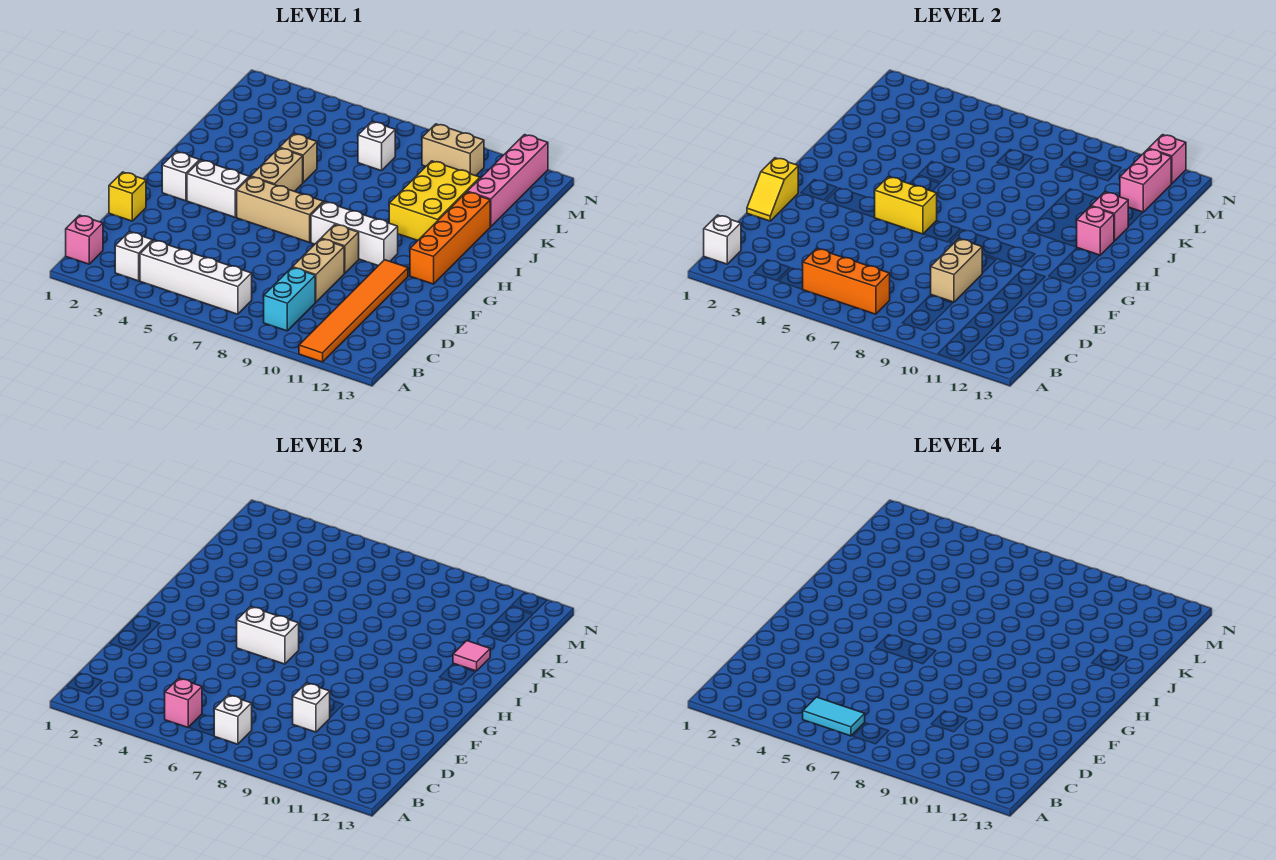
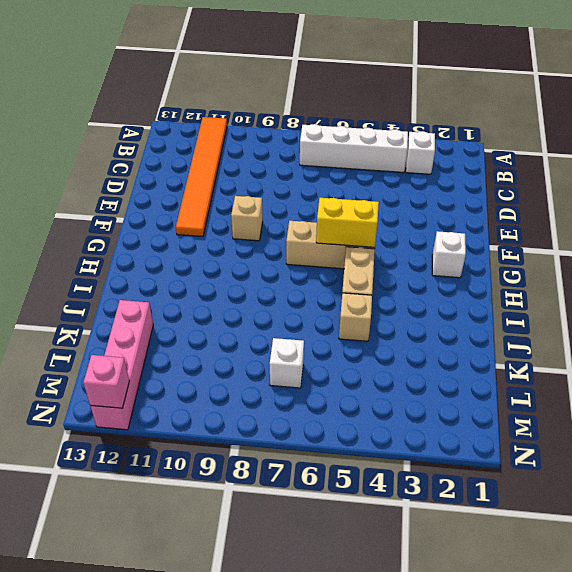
none -> pink 1x1 brick [66,215,103,264]
none -> cyan 1x2 brick [264,267,315,331]
none -> tan 1x2 brick [293,239,344,302]
none -> yellow 1x1 brick [109,172,146,221]

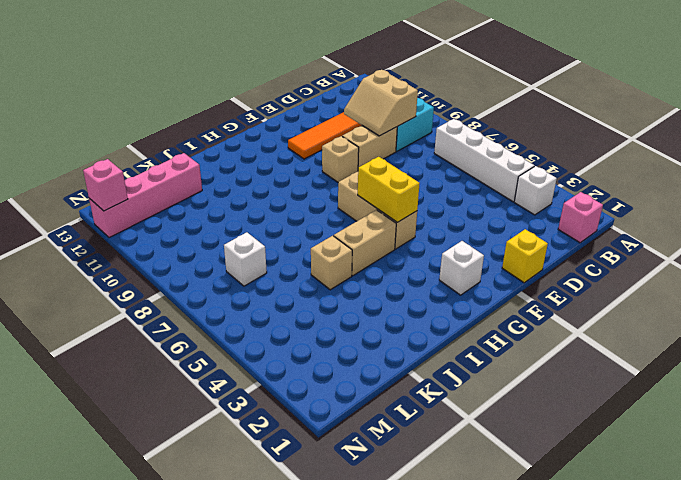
tan 2x2 slope [344,70,418,136] -> tan 1x2 brick [931,239,982,302]
none -> white 1x2 brick [187,160,249,217]
none -> white 1x3 brick [311,202,398,266]
none -> orange 1x4 brick [410,192,490,284]
none -> yellow 2x3 brick [389,161,480,240]

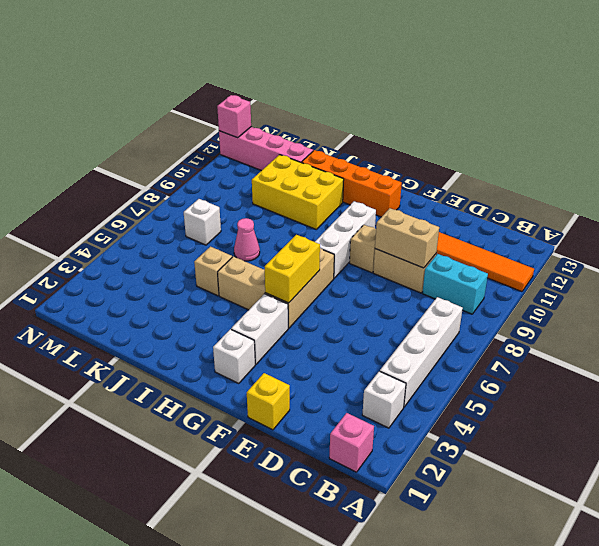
pink 1x1 cone [234,218,260,261] -> none
none -> tan 1x2 brick [422,124,484,176]
none -> white 1x1 brick [704,215,741,264]
none -> orange 1x3 brick [803,248,890,314]
none -> yellow 1x2 slope [747,158,798,221]

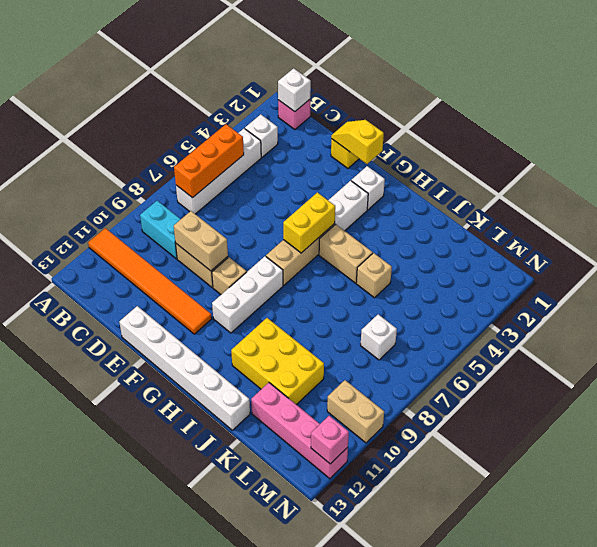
white 1x6 brick [119,306,250,430] -> none
tan 1x2 brick [327,380,384,443] -> tan 1x2 brick turned to [422,124,484,176]
none -> orange 1x4 brick [410,192,490,284]
none -> pink 1x1 brick [1076,206,1114,255]
none -> pink 1x1 brick [1091,192,1128,241]
none -> pink 1x2 brick [1120,149,1171,212]

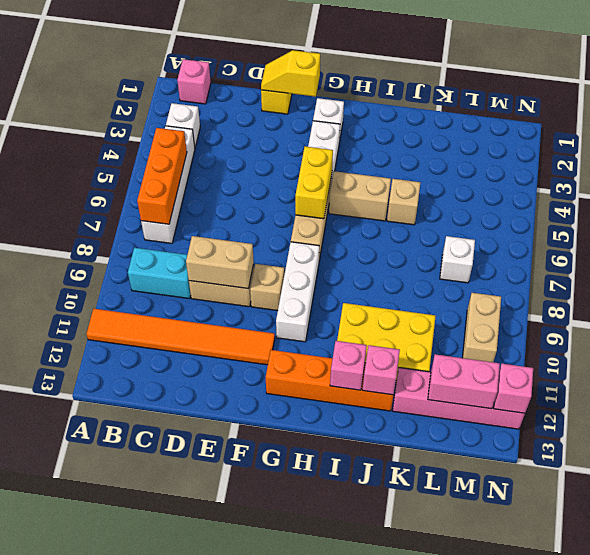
none -> white 1x1 brick [704,215,741,264]
none -> pink 1x1 brick [165,678,202,727]
none -> white 1x1 brick [214,695,252,744]
none -> white 1x1 brick [293,683,330,732]

